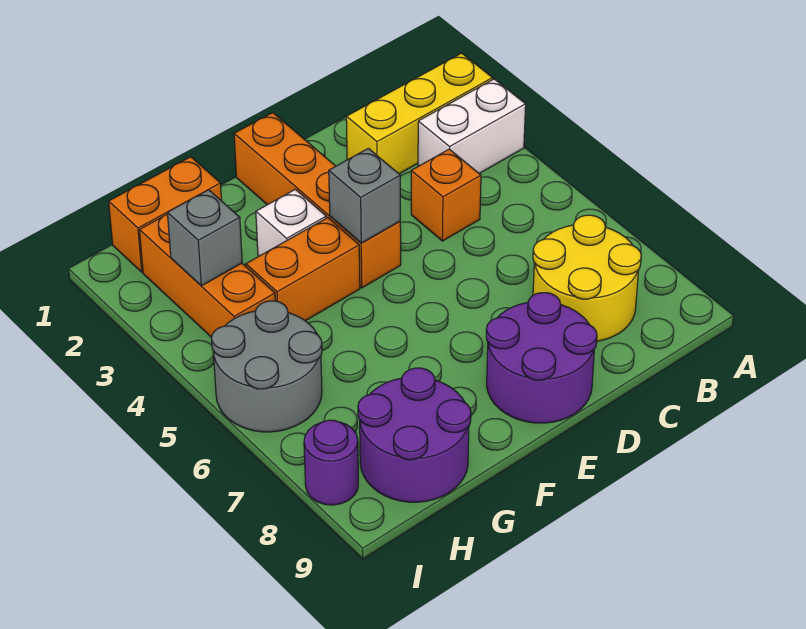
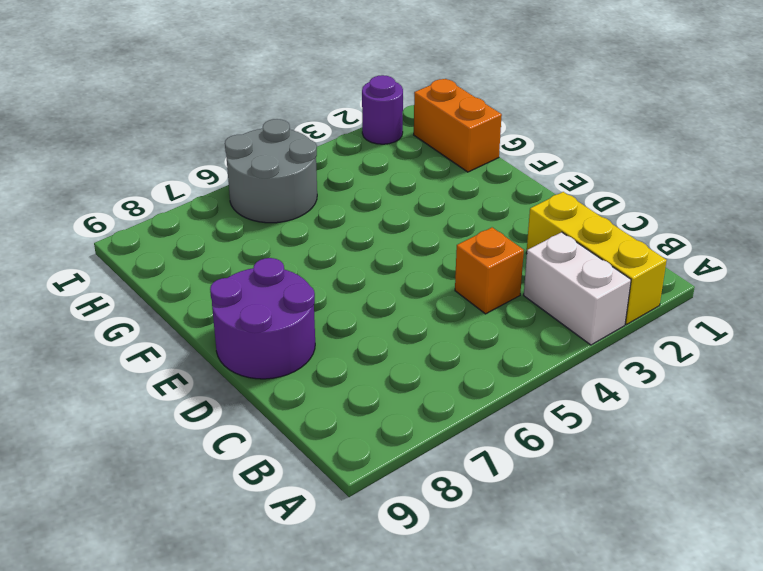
purple 1x1 round brick [362,75,403,144] -> purple 1x1 round brick moved to [304,420,358,505]
none -> yellow 2x2 round brick [533,215,641,341]
none -> orange 1x4 brick [234,113,401,288]
none -> white 1x1 brick [256,189,326,256]

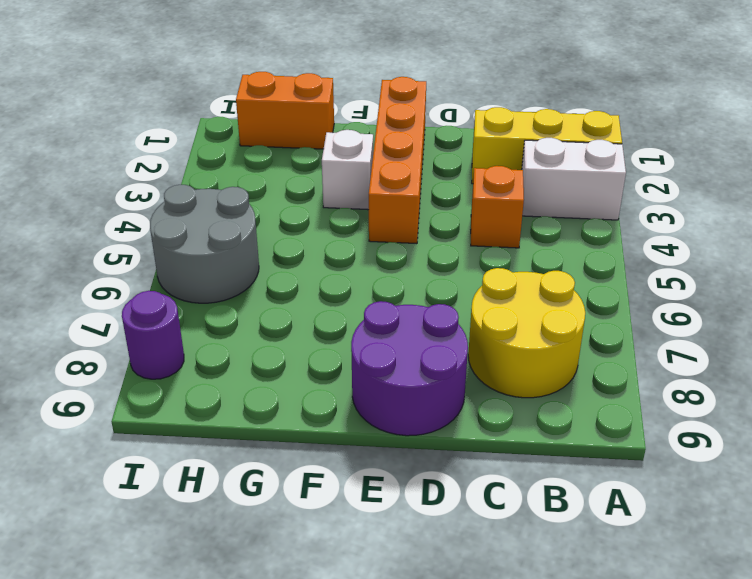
none -> orange 1x2 brick [246,218,360,321]
none -> purple 2x2 round brick [358,368,471,502]
none -> orange 1x3 brick [140,214,275,337]

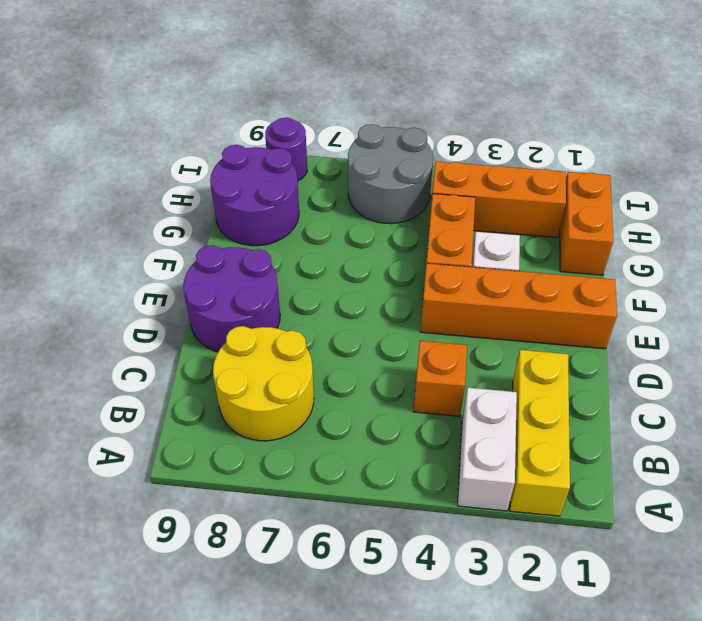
none -> grey 1x1 brick [329,148,400,243]
none -> grey 1x1 brick [167,190,242,286]

